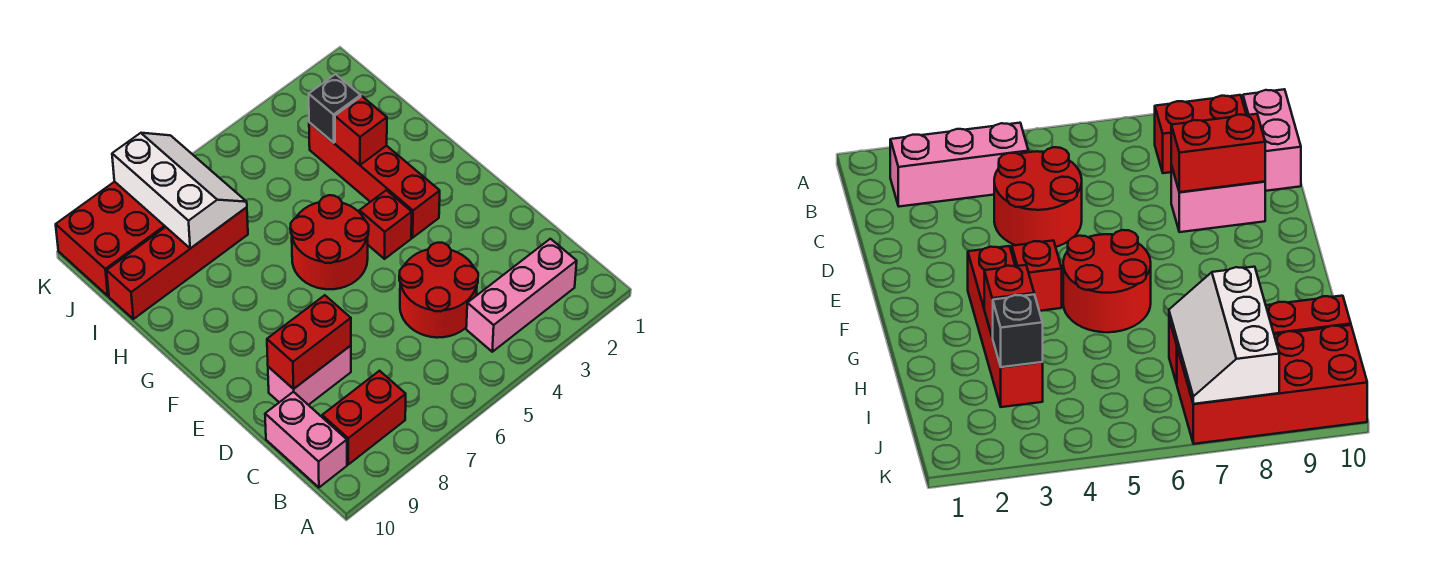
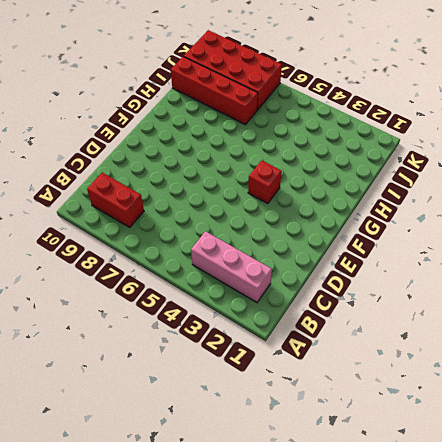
none -> pink 1x2 brick [265,392,347,487]
none -> red 2x2 round brick [399,243,478,338]
none -> pink 1x2 brick [268,346,351,405]

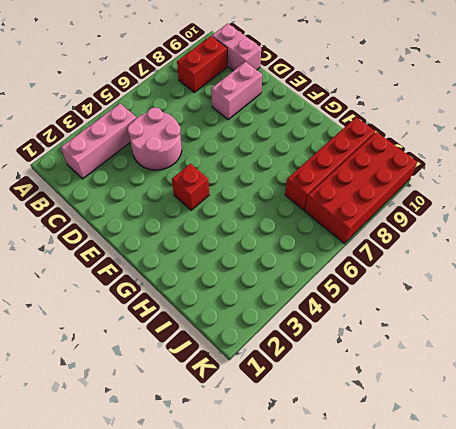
pink 2x2 round brick [127,108,182,170] -> red 2x2 round brick [399,243,478,338]
none -> red 1x4 brick [309,123,440,238]
none -> red 2x2 round brick [290,195,369,289]
none -> red 1x2 brick [267,295,351,389]

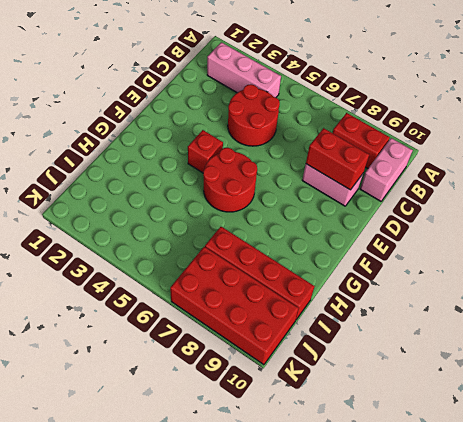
none -> red 1x4 brick [309,123,440,238]
none -> red 1x1 brick [335,96,387,165]
none -> black 1x1 brick [309,74,361,143]

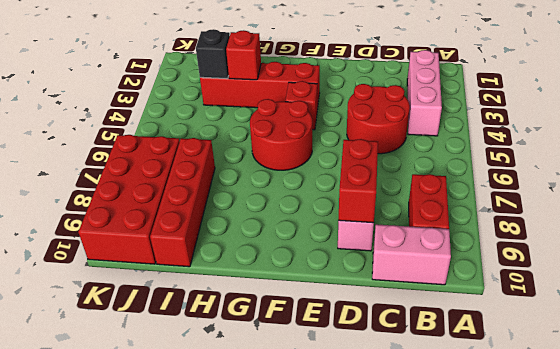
none -> white 2x3 slope [112,133,247,248]

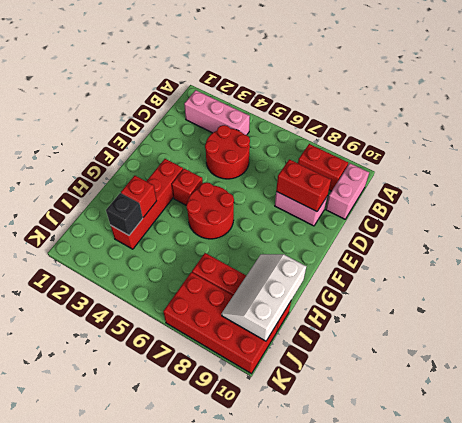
white 2x3 slope [221,254,306,341] -> white 2x3 slope moved to [112,133,247,248]

